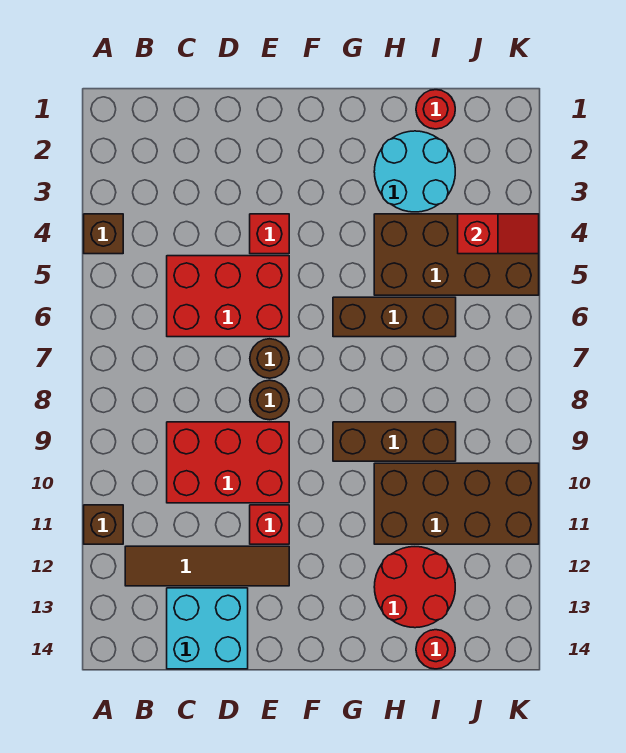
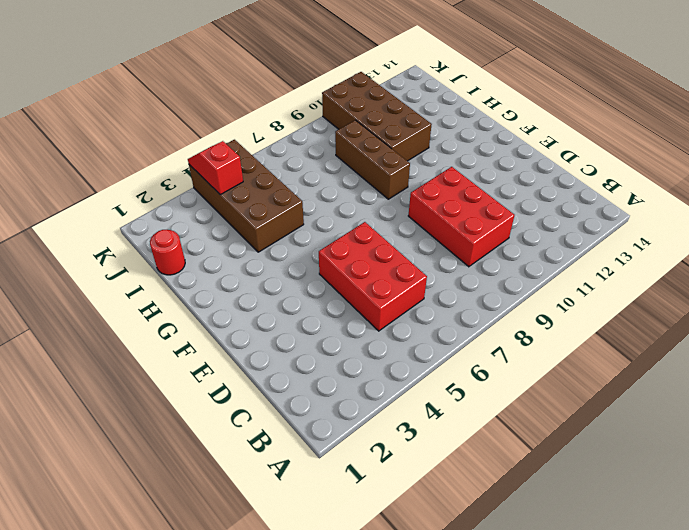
none -> brown 1x1 brick [84,214,123,254]
none -> brown 1x1 brick [84,505,123,544]
none -> brown 1x4 tile [125,546,289,586]

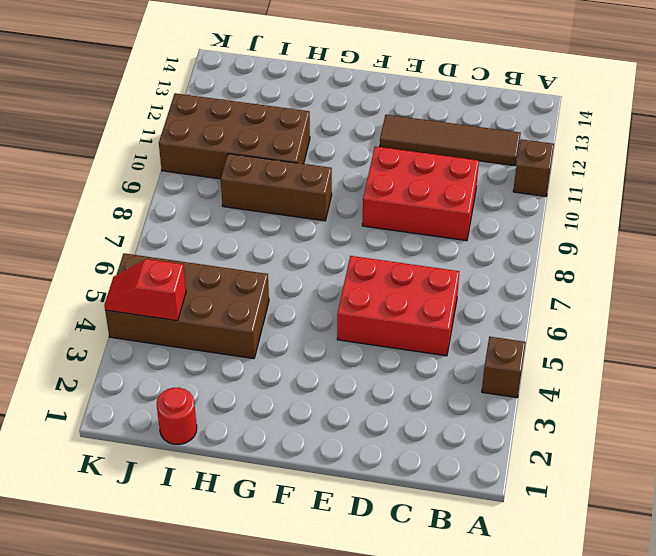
none -> cyan 2x2 brick [167,588,248,669]
none -> red 1x1 brick [250,214,289,254]
none -> brown 1x1 round brick [250,339,289,378]

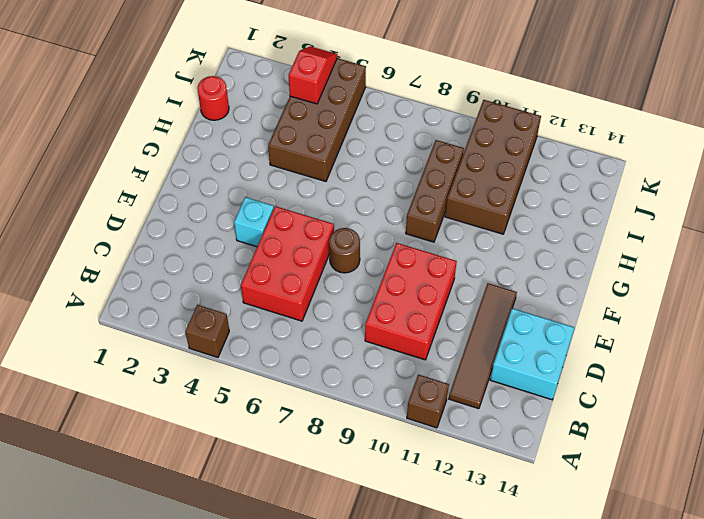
cyan 1x1 brick [234,197,274,247] -> red 1x1 brick [250,214,289,254]
none -> brown 1x1 round brick [250,380,289,420]
none -> red 1x1 brick [250,505,289,544]
none -> brown 1x3 brick [333,297,456,337]

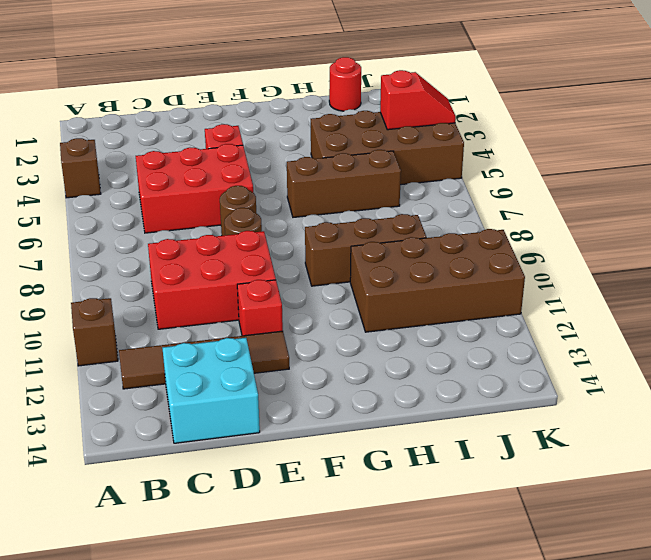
none -> cyan 2x2 round brick [374,131,455,212]
none -> red 2x2 round brick [374,547,455,628]
none -> red 1x1 round brick [416,630,455,669]

